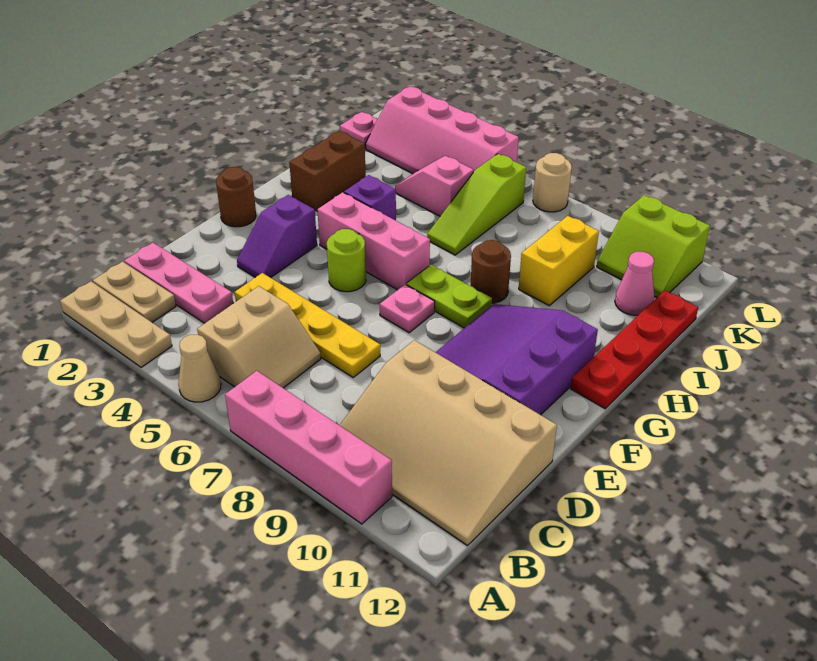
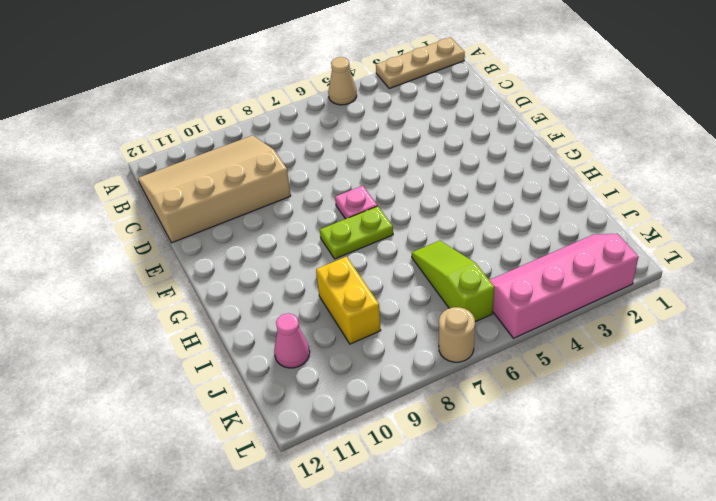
none -> pink 1x4 brick [225,371,392,524]
none -> tan 1x2 plate [93,262,176,322]
none -> tan 2x2 slope [197,286,321,388]

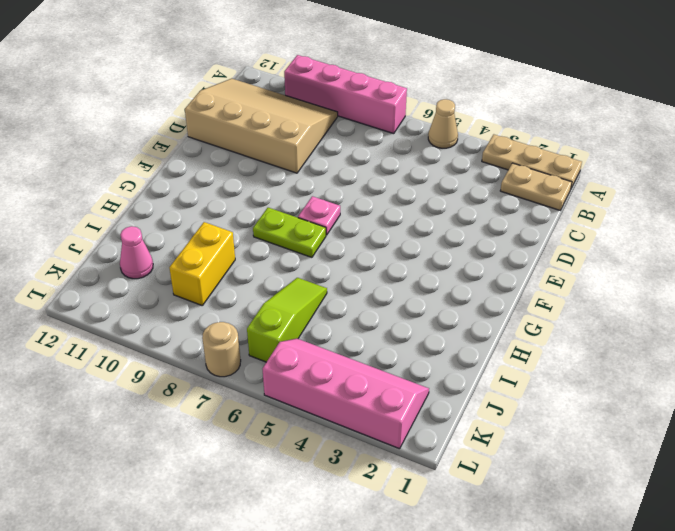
none -> tan 2x2 slope [197,286,321,388]
none -> pink 1x3 plate [124,243,233,323]
none -> yellow 1x4 plate [235,273,380,377]

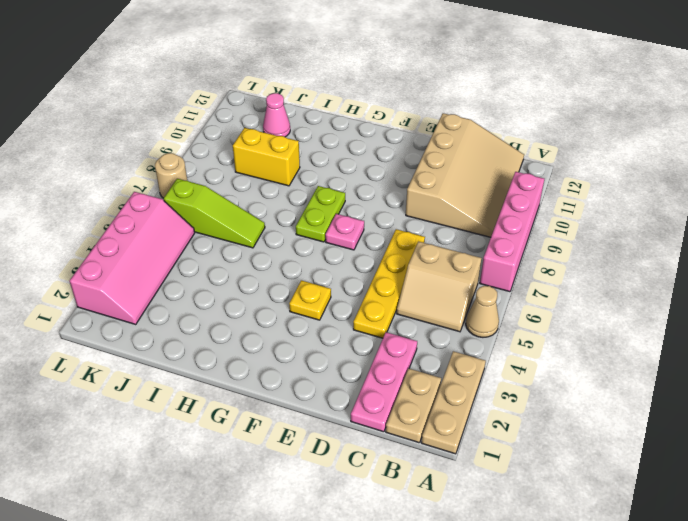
tan 2x2 slope [397,242,481,332] -> tan 2x2 slope turned to [197,286,321,388]
yellow 1x1 plate [289,280,331,320] -> none
none -> purple 1x2 slope [237,195,317,278]
none -> purple 3x3 slope [436,304,598,415]
none -> brown 1x1 round brick [216,167,256,227]

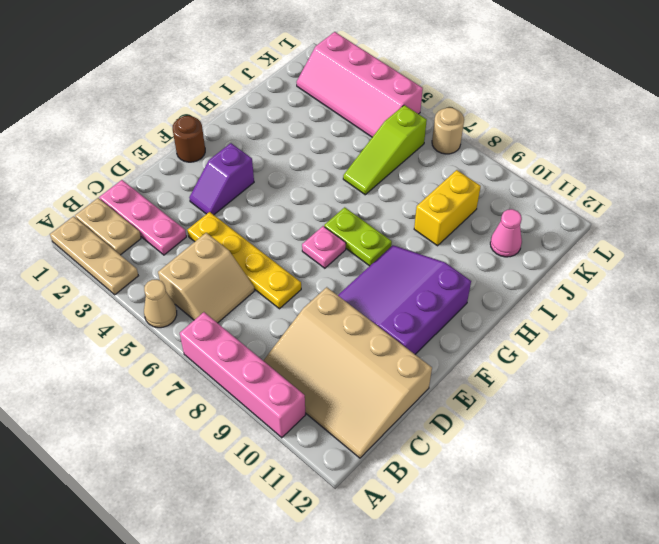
none -> lime 1x1 round brick [327,229,366,292]
none -> pink 1x3 brick [317,192,430,290]
none -> red 1x4 plate [571,290,698,409]

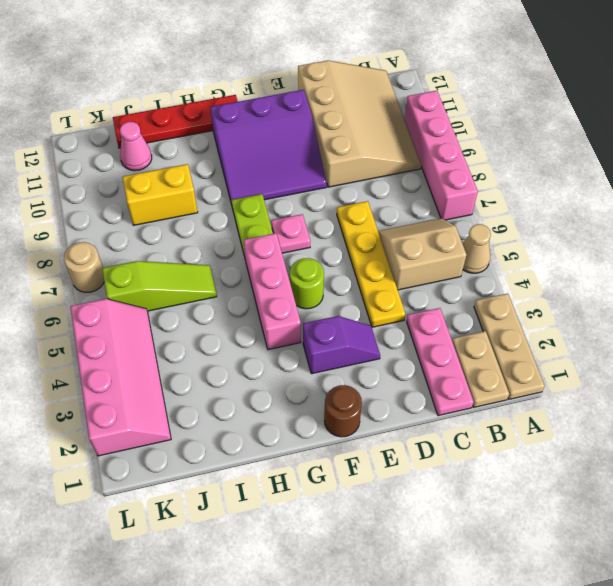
none -> brown 1x2 brick [289,131,366,211]
none -> purple 1x1 brick [344,175,396,220]
none -> brown 1x1 round brick [471,240,511,303]

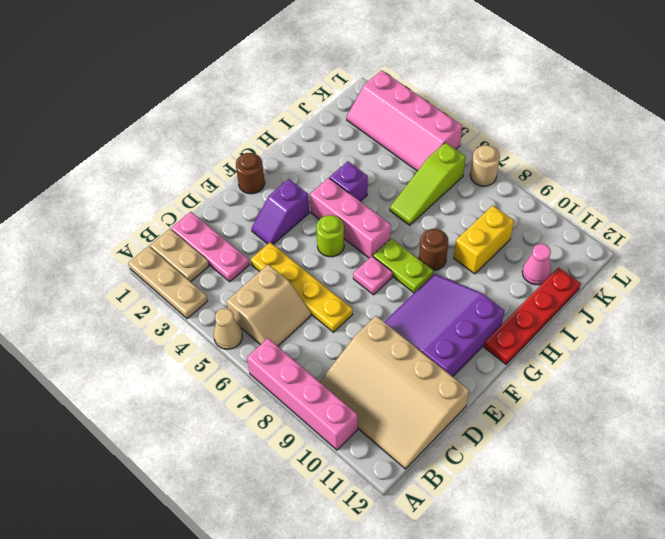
none -> brown 1x2 brick [289,131,366,211]
none -> pink 1x2 slope [395,156,473,216]
none -> pink 1x1 plate [340,112,377,148]

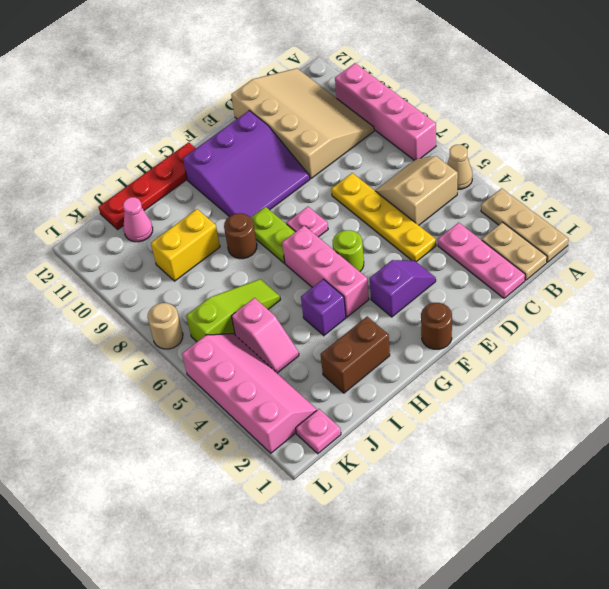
none -> lime 2x2 slope [597,195,710,297]

